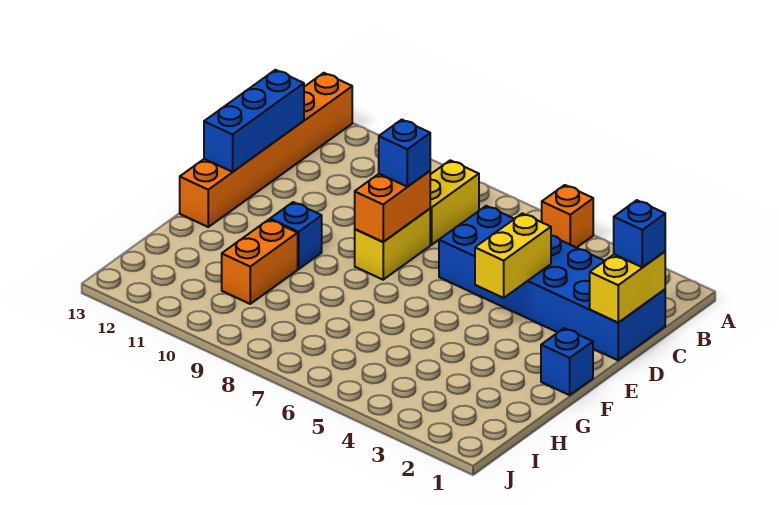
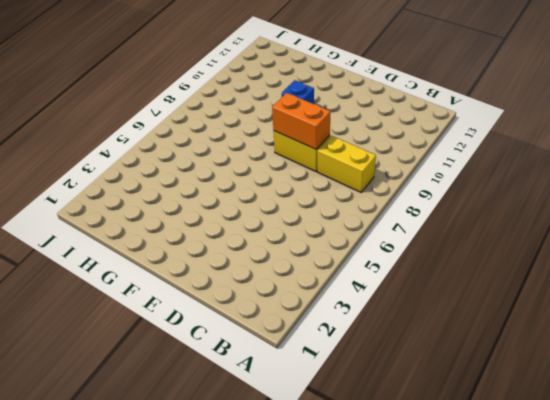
none -> orange 1x1 brick [542,185,593,248]
none -> orange 1x6 brick [180,73,352,227]
none -> blue 2x6 brick [439,206,665,360]

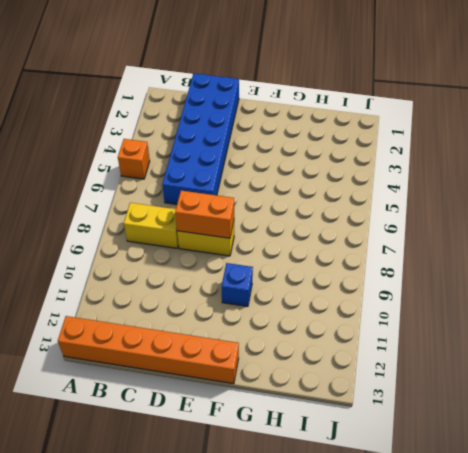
none -> blue 1x1 brick [541,328,593,395]
none -> orange 1x2 brick [222,220,298,304]
none -> yellow 1x2 brick [590,252,665,323]

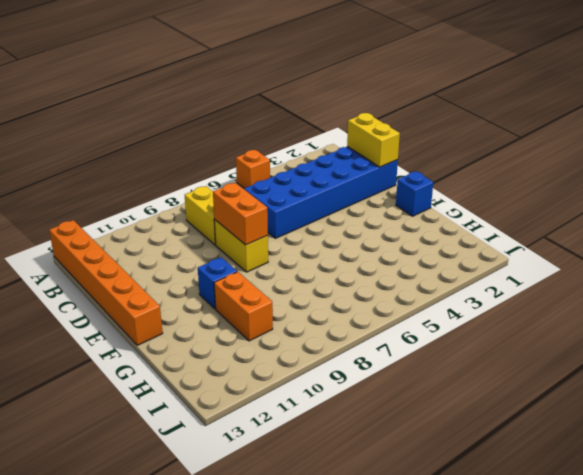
none -> blue 1x3 brick [204,70,304,172]
none -> yellow 1x2 brick [475,213,551,298]
none -> blue 1x1 brick [614,200,665,267]

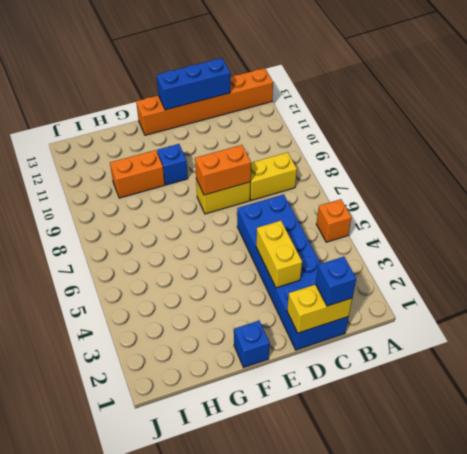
yellow 1x2 brick [256,221,302,288] -> yellow 1x2 brick turned to [475,213,551,298]
none -> blue 1x1 brick [379,120,430,187]

